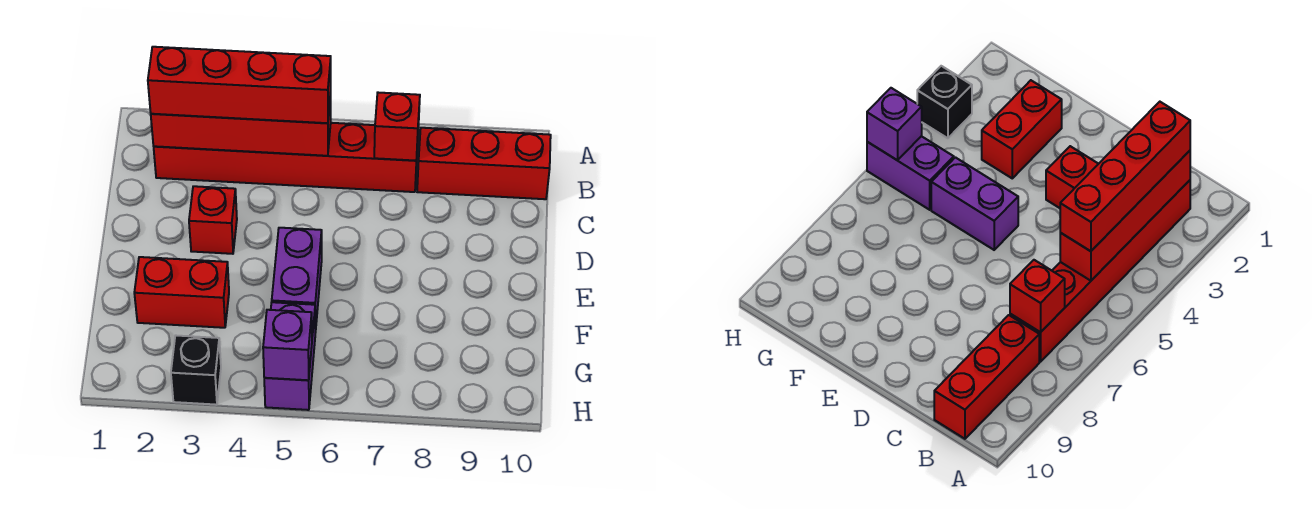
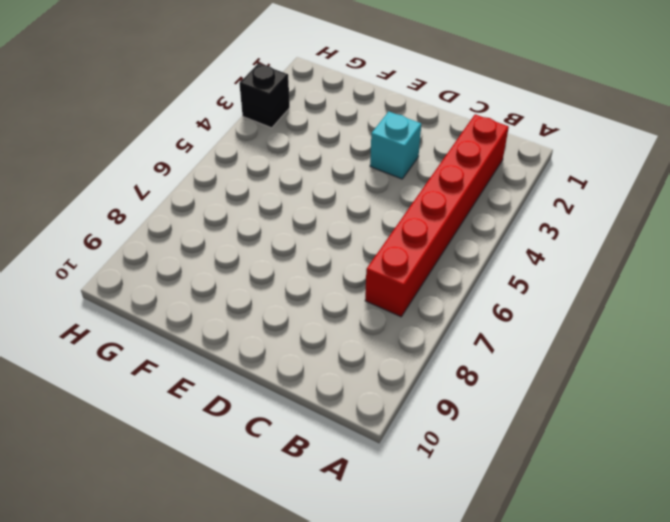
cyan 1x1 brick [370,112,421,179] -> red 1x1 brick [189,186,237,254]
none -> red 1x3 brick [417,128,551,199]
none -> purple 1x2 brick [272,228,322,333]

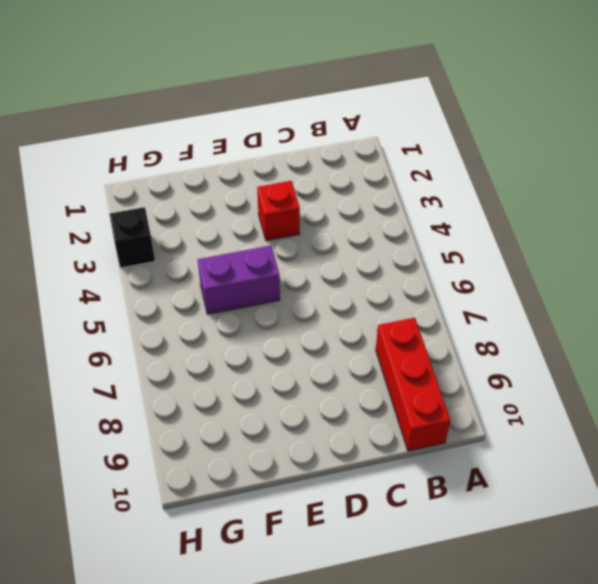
none -> red 1x6 brick [154,123,418,192]
none -> red 1x2 brick [134,257,229,328]

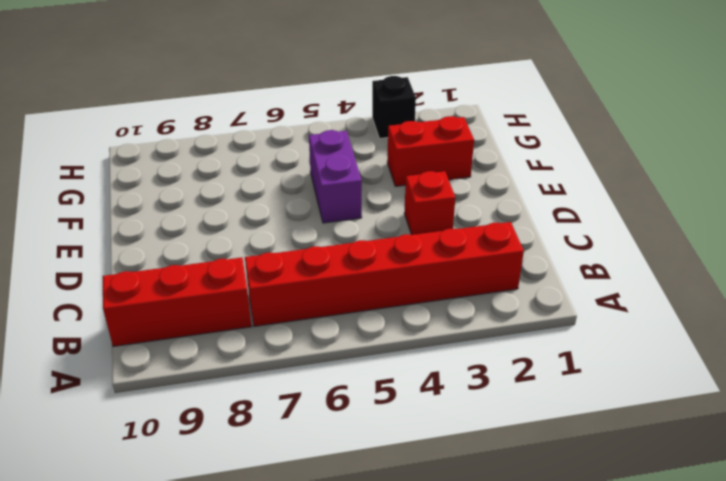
none -> purple 1x2 brick [264,302,315,410]
none -> red 1x4 brick [151,93,331,156]

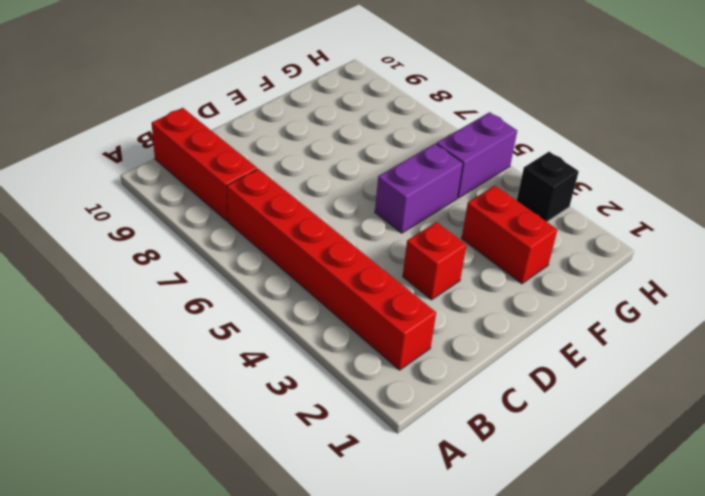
none -> red 1x4 brick [151,93,331,156]
none -> red 1x1 brick [374,93,420,161]

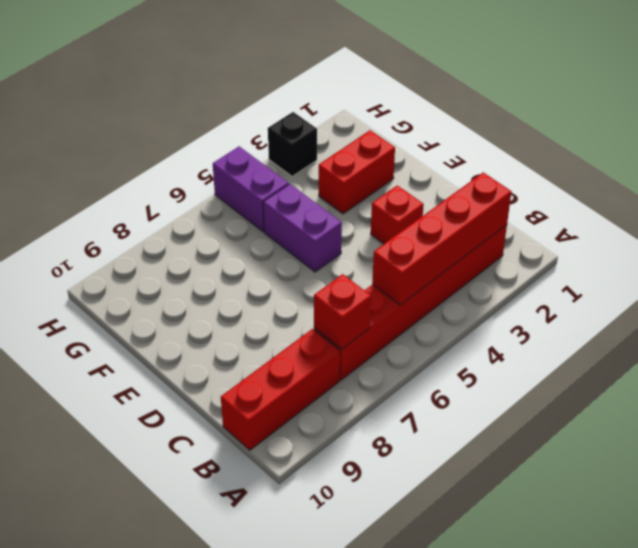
none -> purple 1x1 brick [263,310,312,380]
none -> red 1x4 brick [148,47,331,123]

